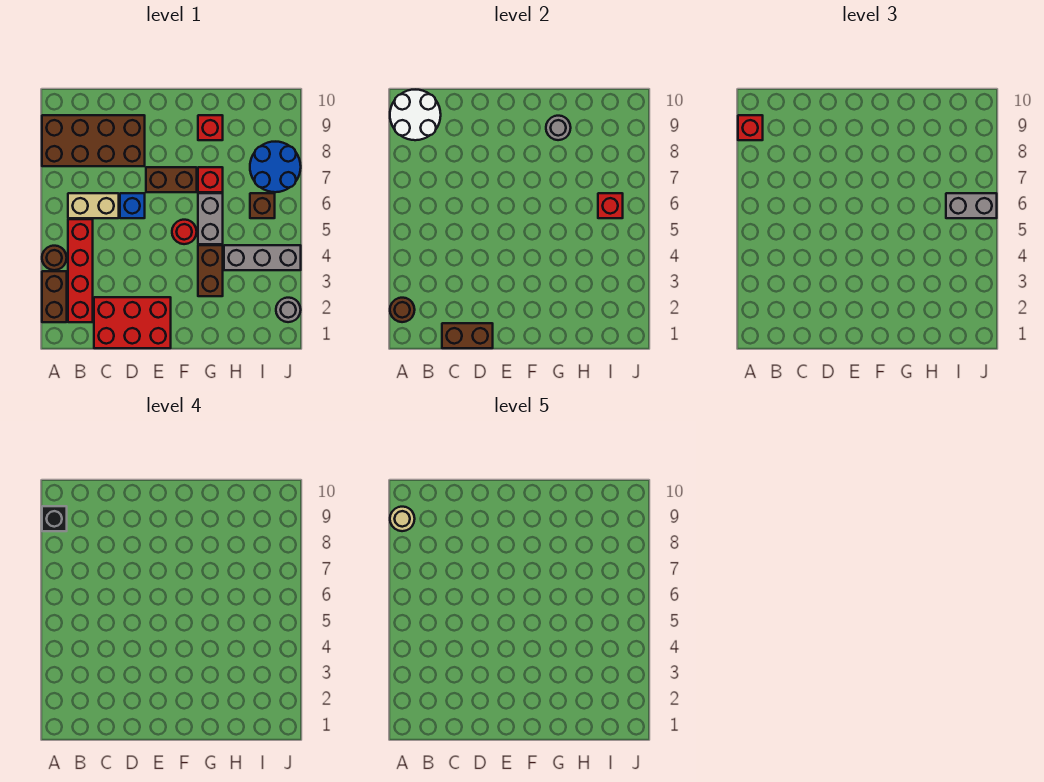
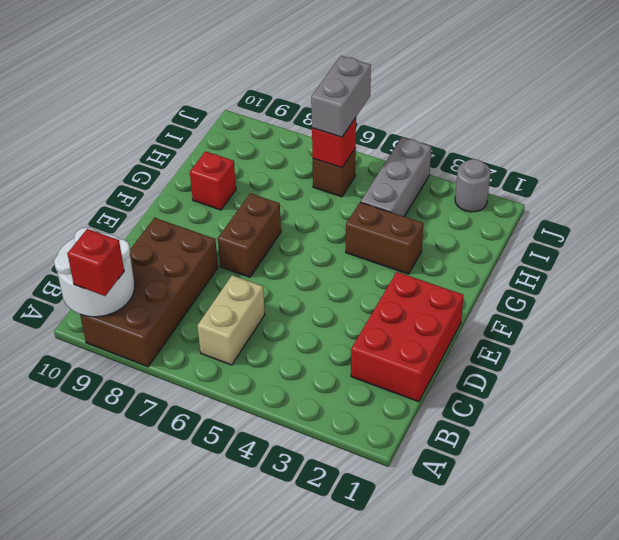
none -> brown 1x2 brick [42,271,67,322]
none -> brown 1x1 round brick [42,246,67,270]
none -> red 1x4 brick [68,219,93,322]

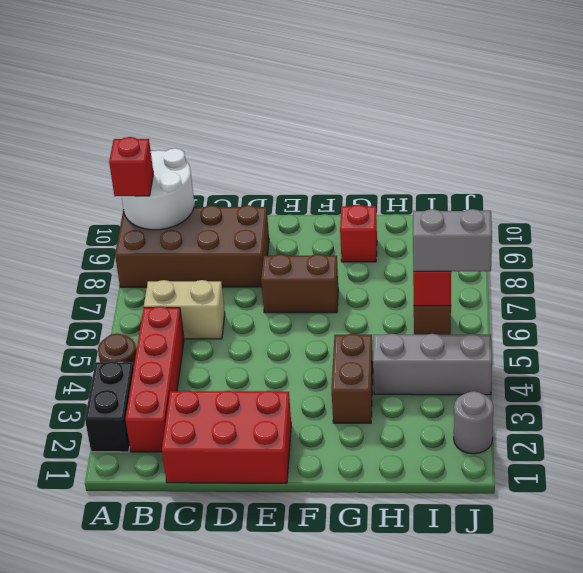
black 1x2 brick [85,361,134,452] -> brown 1x2 brick [42,271,67,322]
none -> blue 1x1 brick [120,193,145,218]
none -> red 1x1 round brick [172,220,197,244]
none -> grey 1x2 brick [198,193,223,244]

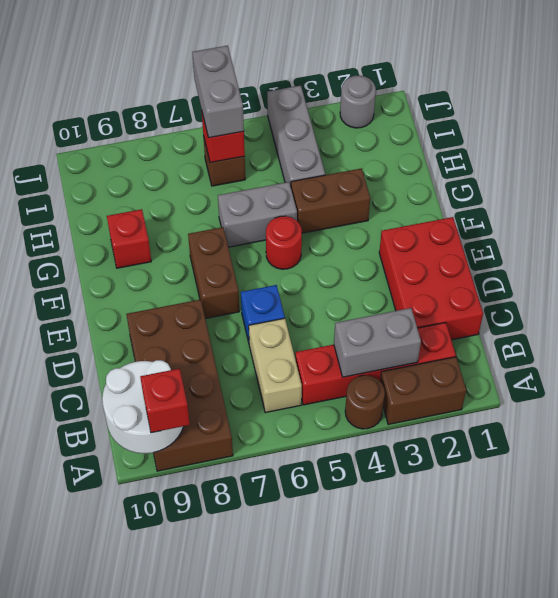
grey 1x2 brick [334,308,421,377] -> none
none -> red 1x1 brick [198,167,223,192]
none -> blue 2x2 round brick [250,142,301,192]
none -> brown 1x1 round brick [390,298,415,322]

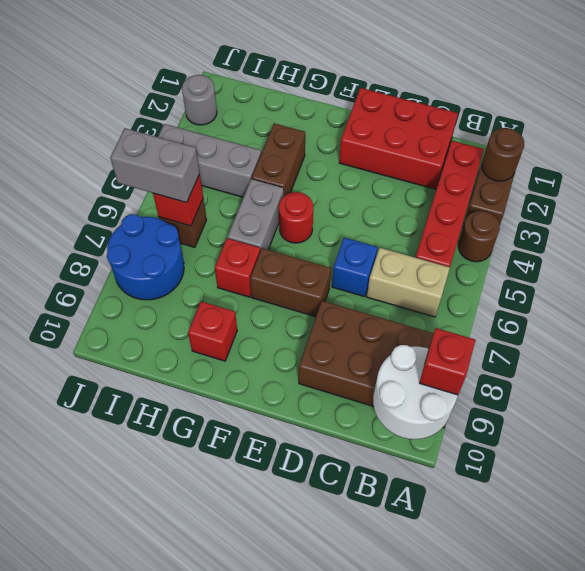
none -> brown 1x2 brick [442,323,493,348]
none -> grey 1x1 round brick [546,116,571,140]
none -> black 1x1 brick [42,506,67,531]

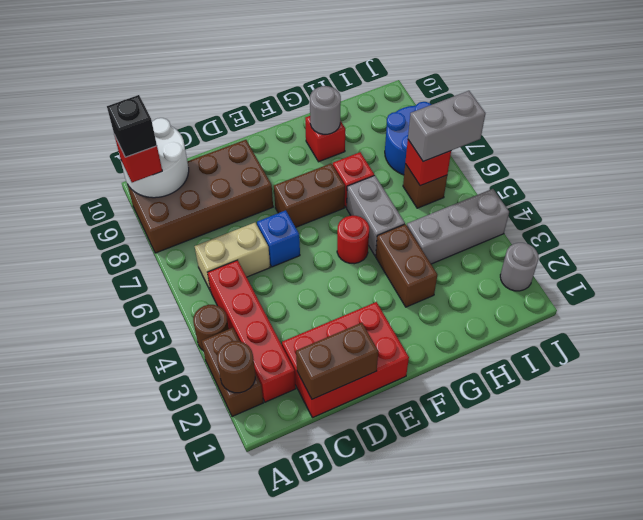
none -> tan 1x1 round brick [390,507,415,531]

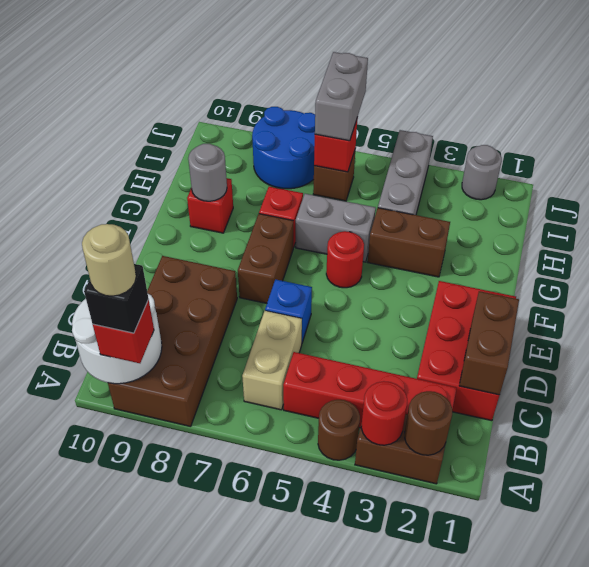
red 1x1 round brick [361,381,407,445] -> none

